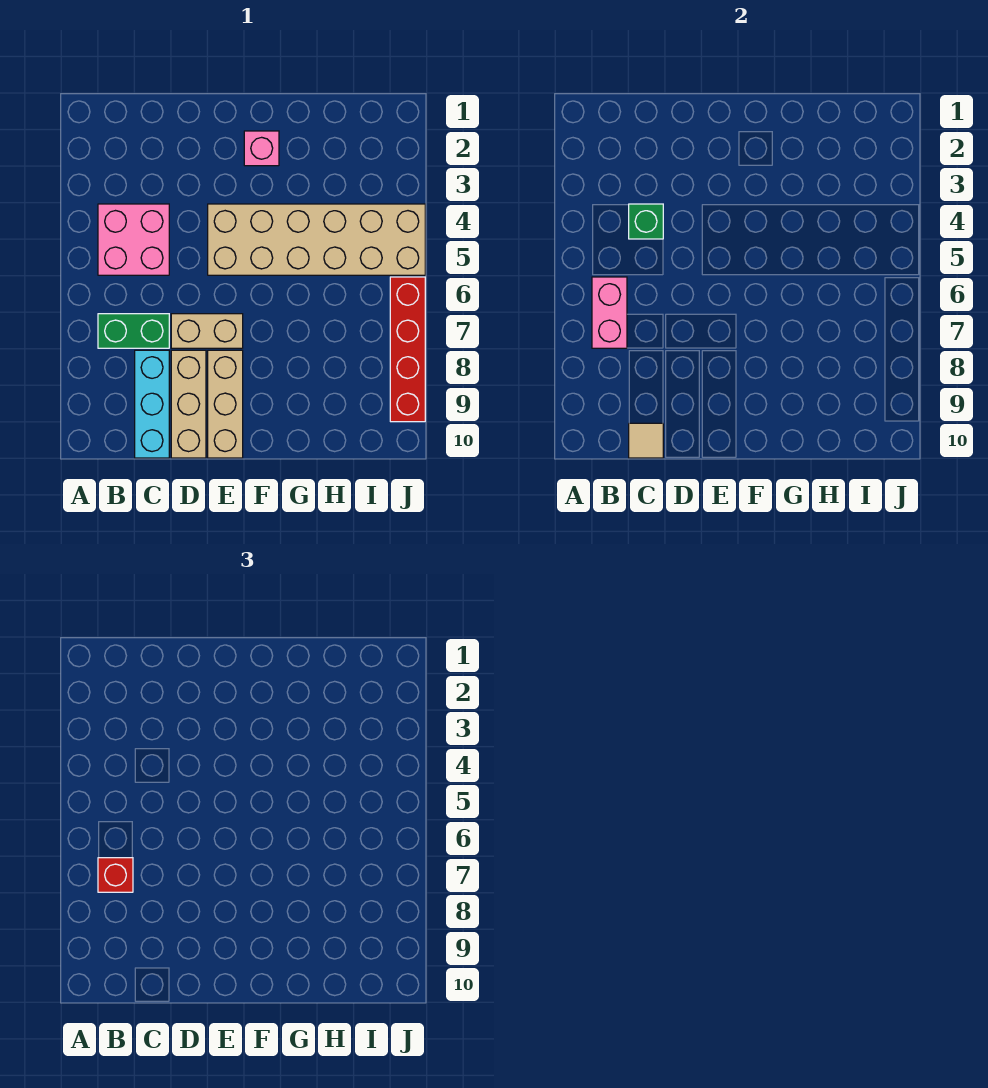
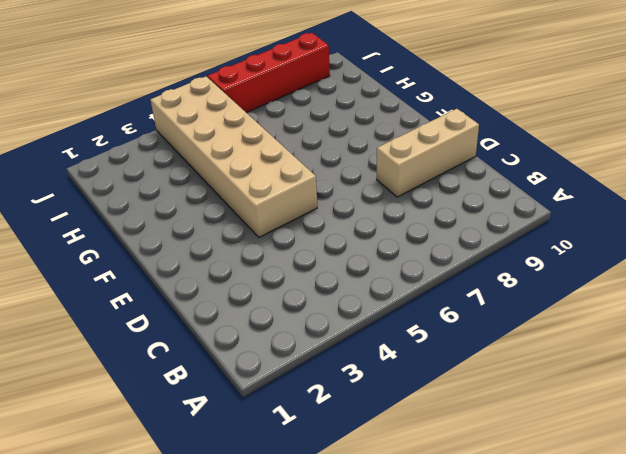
none -> pink 2x2 brick [98,204,169,275]
none -> green 1x2 brick [98,314,169,348]
none -> cyan 1x3 brick [135,350,169,458]

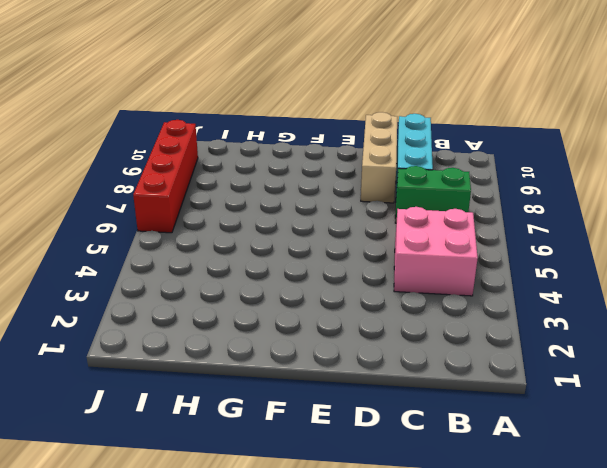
none -> tan 1x2 brick [171,314,243,348]
none -> tan 2x6 brick [208,204,425,275]
none -> tan 1x3 brick [208,350,243,458]

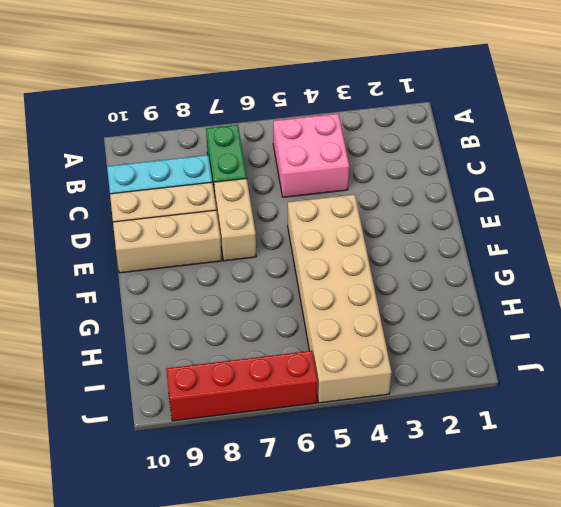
none -> pink 1x1 brick [244,131,279,166]
none -> pink 1x2 brick [592,277,627,348]
none -> green 1x1 brick [629,204,663,239]

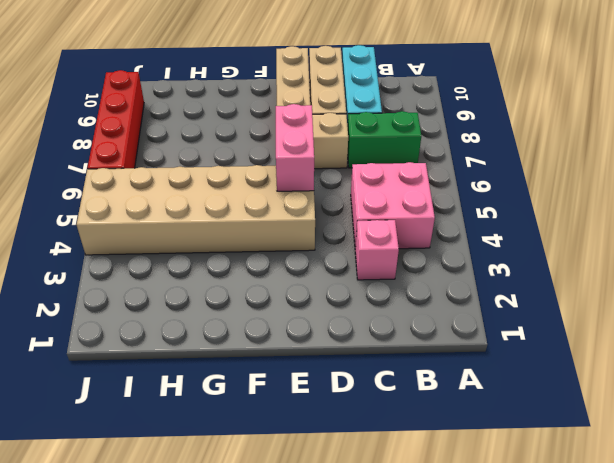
pink 1x1 brick [355,220,399,280] -> pink 1x1 brick moved to [244,131,279,166]
pink 1x2 brick [276,104,314,191] -> pink 1x2 brick moved to [592,277,627,348]
none -> green 1x1 brick [629,204,663,239]
none -> tan 1x1 tile [629,423,663,458]
none -> red 1x1 brick [98,858,133,892]

